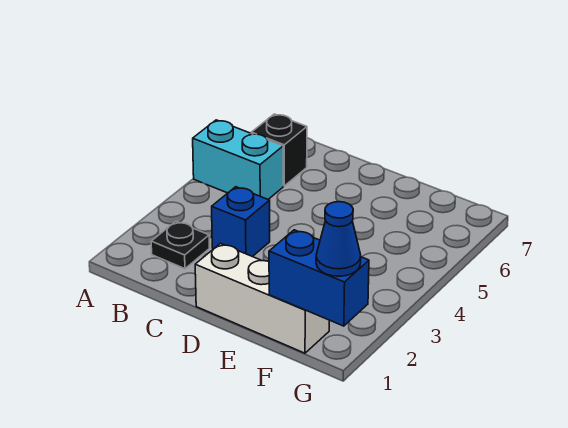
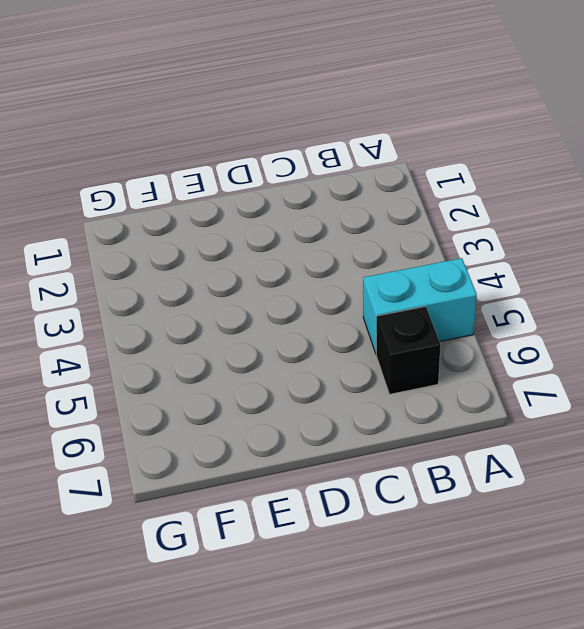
none -> black 1x1 plate [151,221,209,269]
none -> blue 1x1 brick [212,187,270,257]

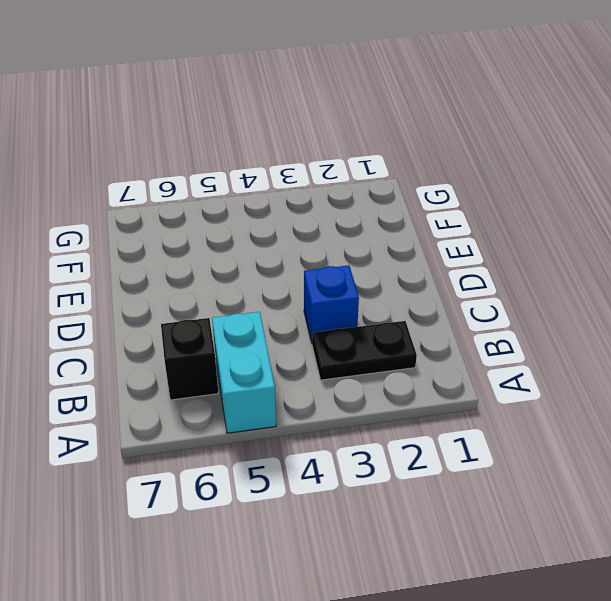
black 1x2 plate [312,321,417,380] -> black 1x1 plate [151,221,209,269]
none -> white 1x3 brick [195,243,329,353]
none -> blue 1x2 brick [269,230,369,326]

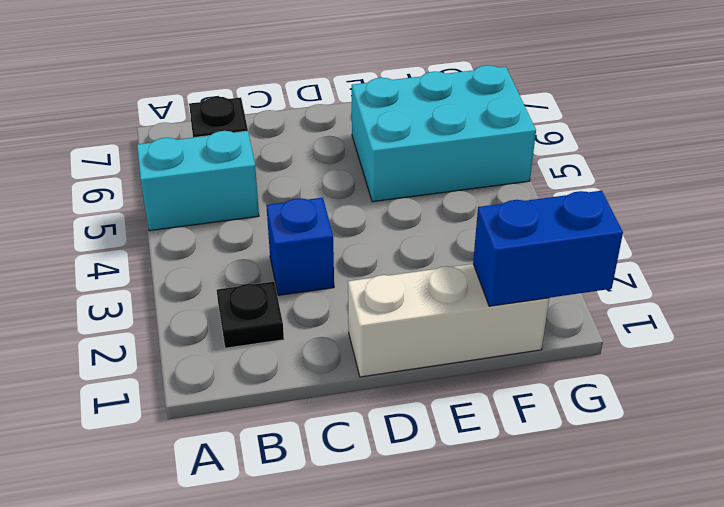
cyan 2x3 brick [352,65,536,202] -> none
none -> blue 1x1 cone [316,202,361,276]

